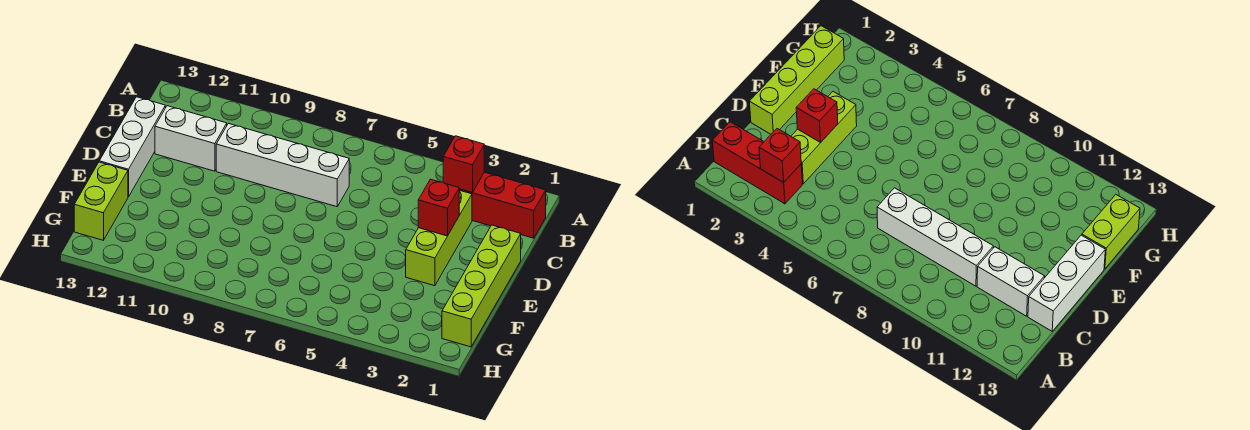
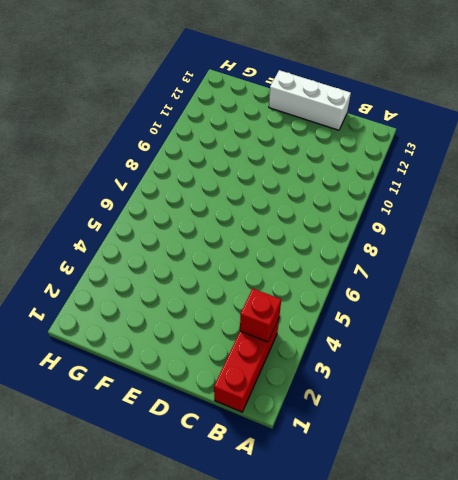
none -> lime 1x3 brick [406,190,472,286]
none -> white 1x4 brick [216,123,349,207]

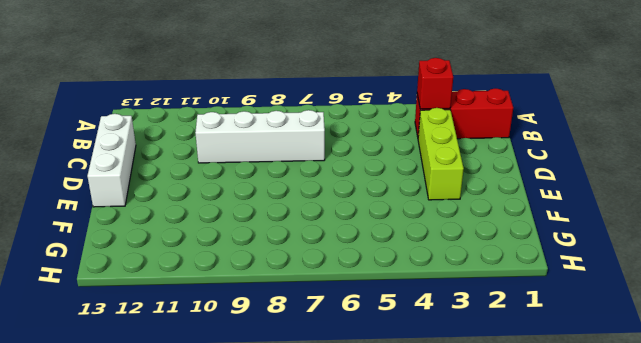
none -> white 1x2 brick [155,106,227,171]
none -> lime 1x4 brick [442,225,521,347]

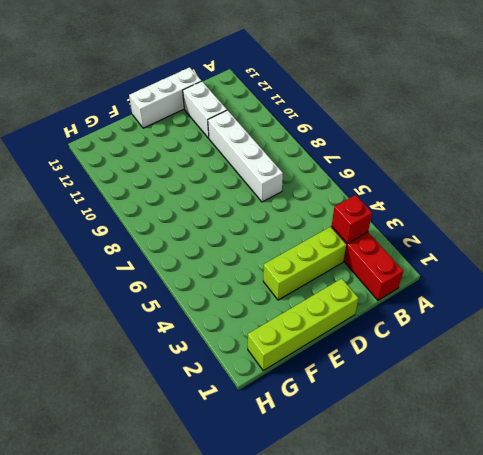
none -> lime 1x2 brick [74,162,128,240]
none -> red 1x1 brick [418,179,459,236]

